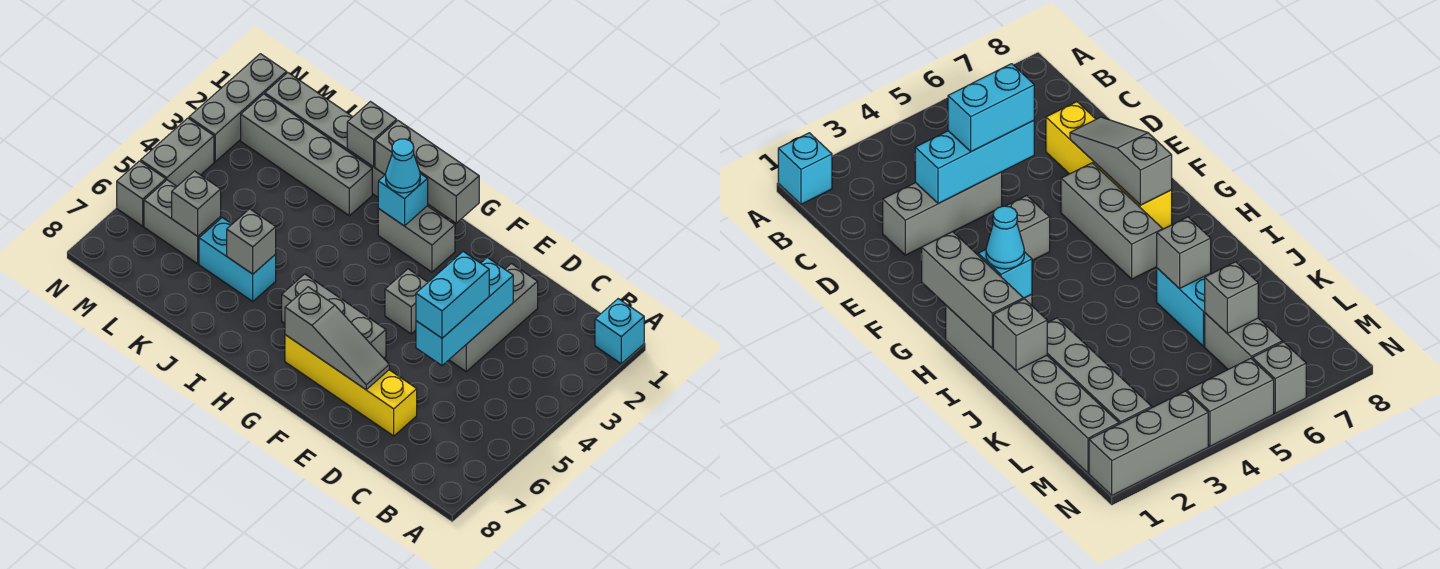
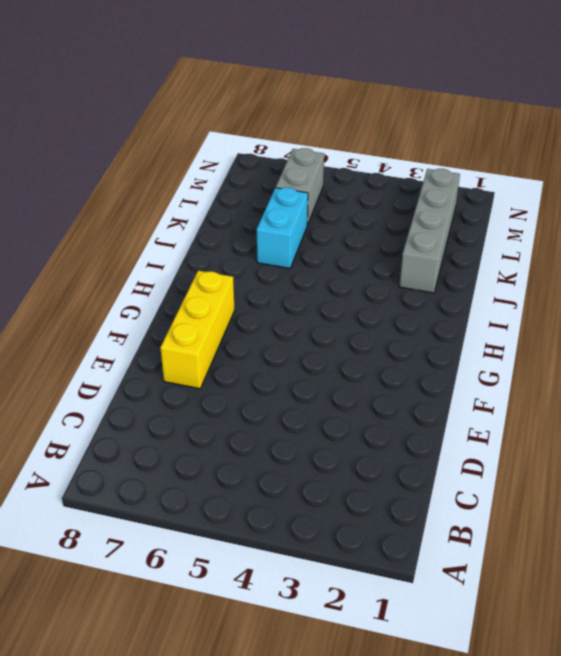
yellow 1x3 brick [160,271,235,389] -> yellow 1x4 brick [285,335,417,436]
none -> cyan 1x1 brick [595,299,644,364]
none -> grey 1x3 brick [449,264,538,371]
none -> grey 1x1 brick [385,269,428,334]

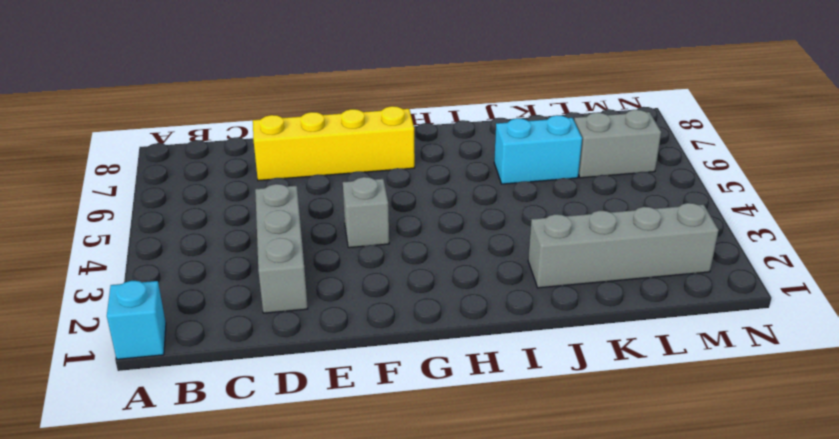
none -> grey 1x3 brick [282,274,386,358]
none -> grey 1x2 brick [378,206,455,272]
none -> grey 1x6 brick [265,73,446,218]

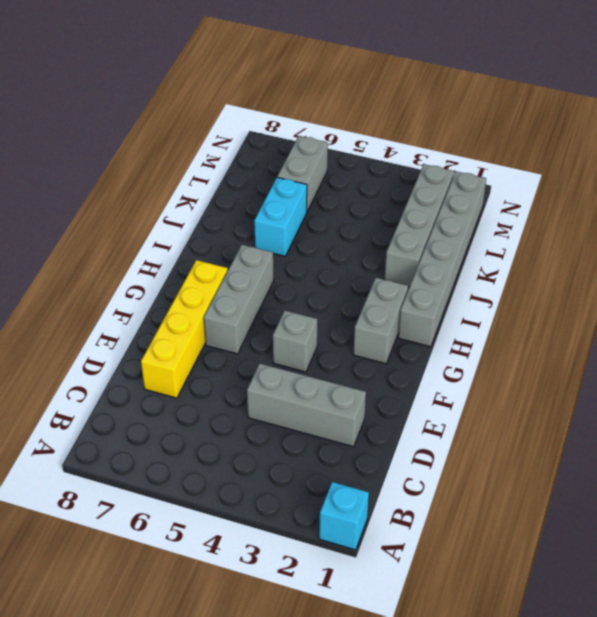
none -> grey 1x3 brick [189,54,287,162]
none -> grey 1x2 brick [141,118,214,186]
none -> grey 1x1 brick [117,161,166,226]

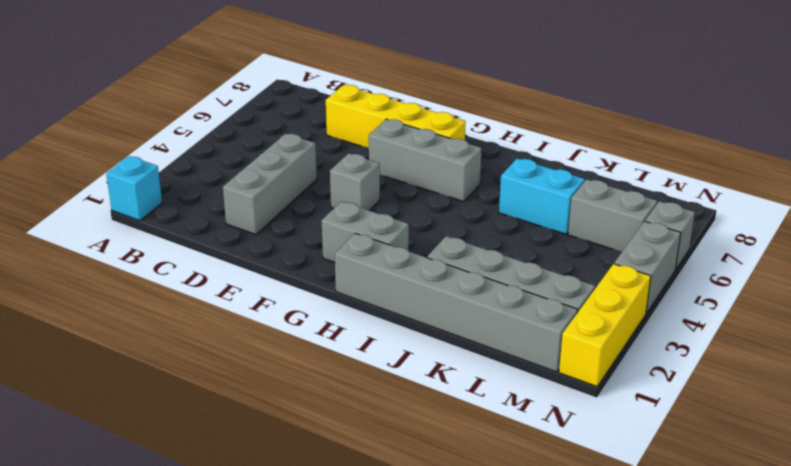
yellow 1x3 brick [559,264,651,387] -> grey 1x3 brick [189,54,287,162]
none -> cyan 1x3 brick [416,257,513,366]
none -> grey 1x3 slope [285,287,389,390]
none -> grey 1x3 brick [375,121,479,223]

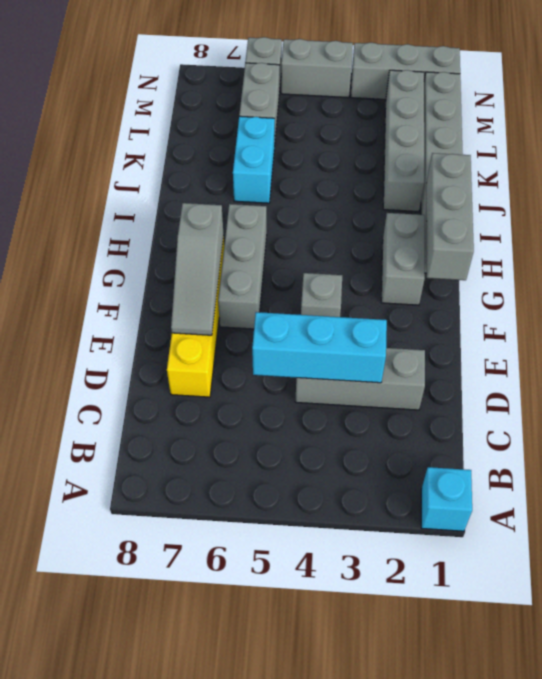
none -> cyan 1x1 brick [378,174,428,226]
none -> grey 1x1 brick [347,102,397,167]
none -> grey 1x1 brick [227,209,276,274]

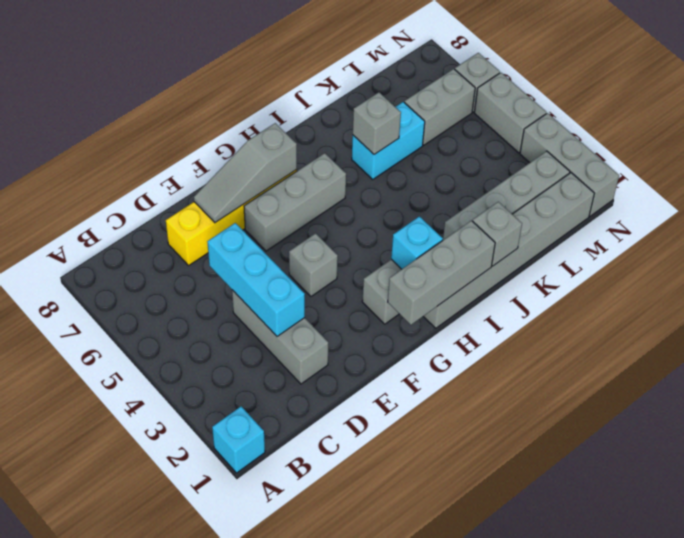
none -> grey 1x1 brick [172,171,221,236]
none -> cyan 1x2 brick [416,252,489,338]
none -> cyan 1x1 cone [386,139,420,193]

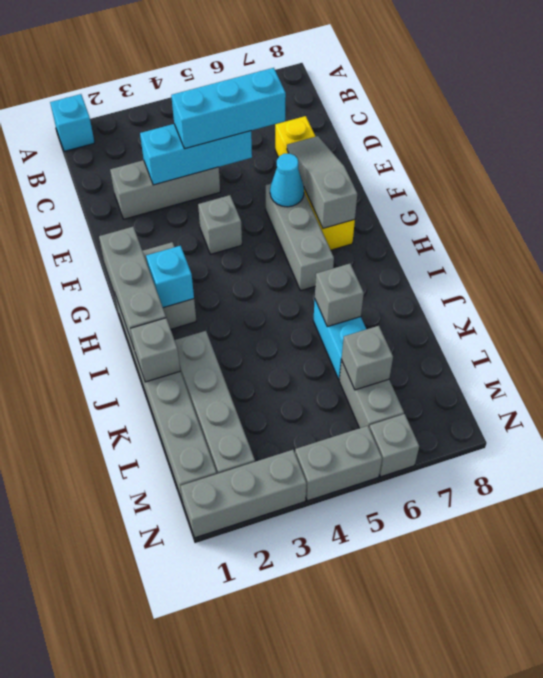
cyan 1x3 brick [171,68,286,149] -> cyan 1x2 brick [416,252,489,338]
cyan 1x1 cone [270,153,304,207] -> cyan 1x1 cone moved to [386,139,420,193]

